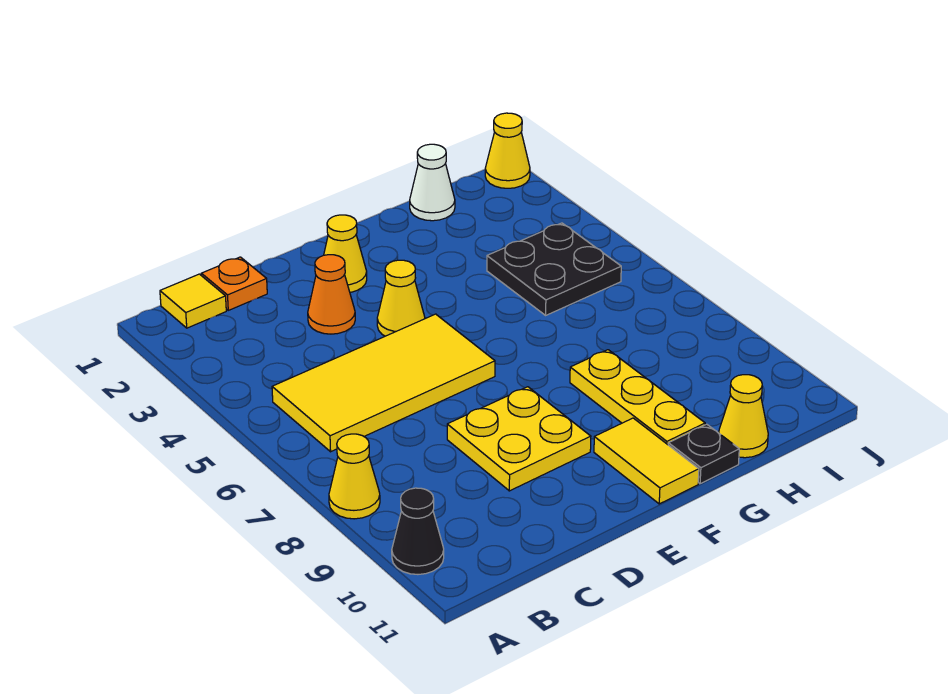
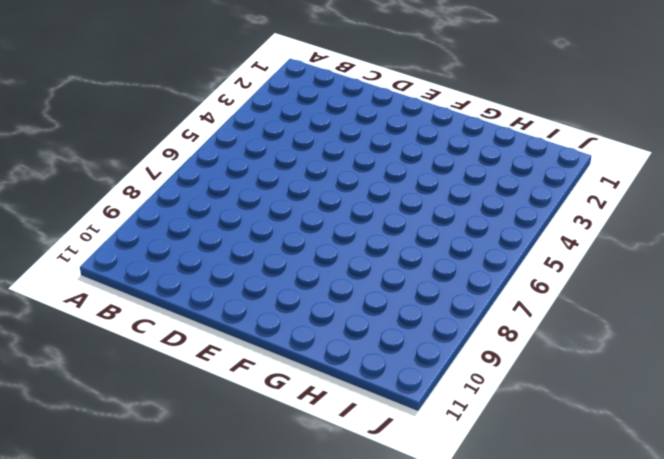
none -> yellow 1x1 cone [329,434,380,519]
none -> black 1x1 cone [392,488,444,574]
none -> yellow 1x1 tile [160,274,226,328]

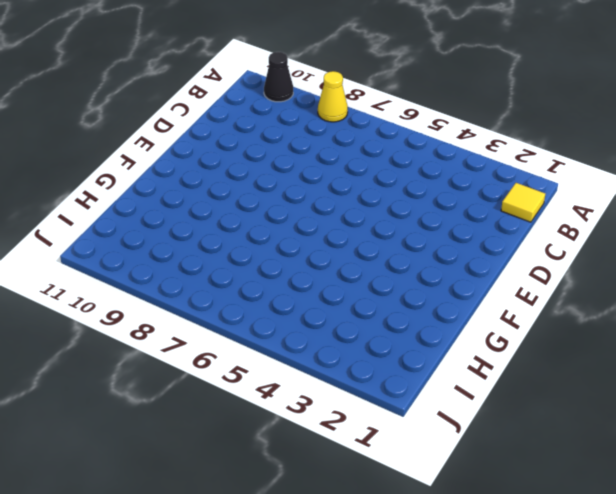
none -> yellow 2x4 tile [272,314,495,452]
none -> orange 1x1 plate [201,257,267,310]
none -> orange 1x1 cone [308,255,355,334]

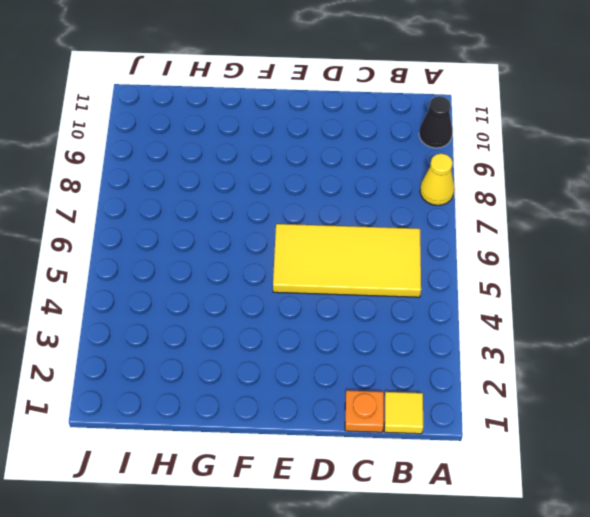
none -> orange 1x1 cone [308,255,355,334]
none -> yellow 2x2 plate [447,387,591,491]
none -> yellow 1x1 cone [324,215,367,293]

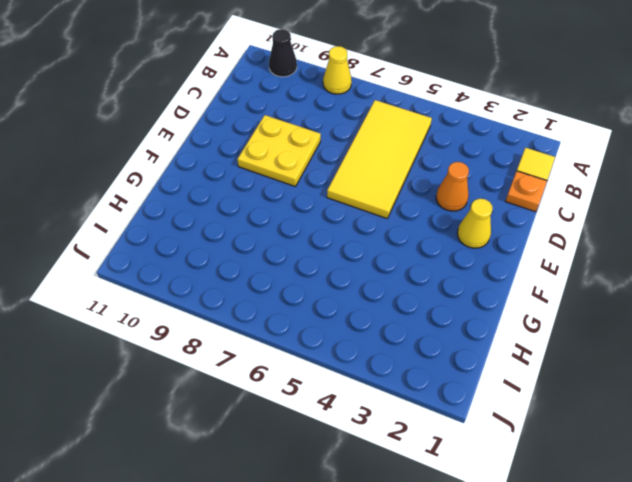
none -> yellow 1x1 cone [377,260,425,336]
none -> yellow 1x2 tile [594,418,699,504]
none -> yellow 1x3 plate [570,350,705,444]

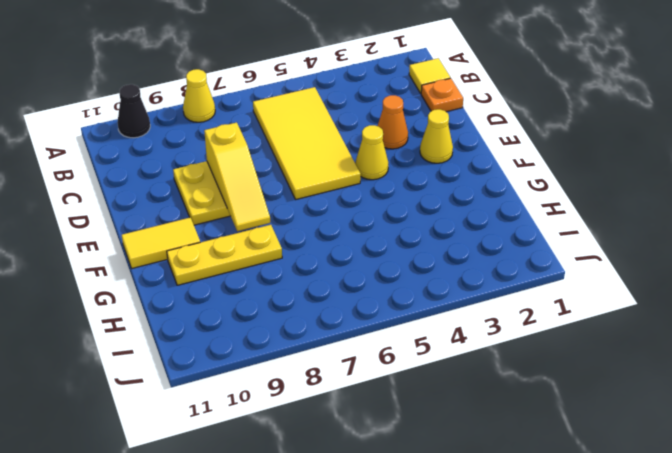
yellow 1x3 slope [204,122,270,231] -> none
none -> black 1x1 plate [668,424,739,484]
none -> white 1x1 cone [410,144,455,221]
none -> black 2x2 plate [487,223,621,315]

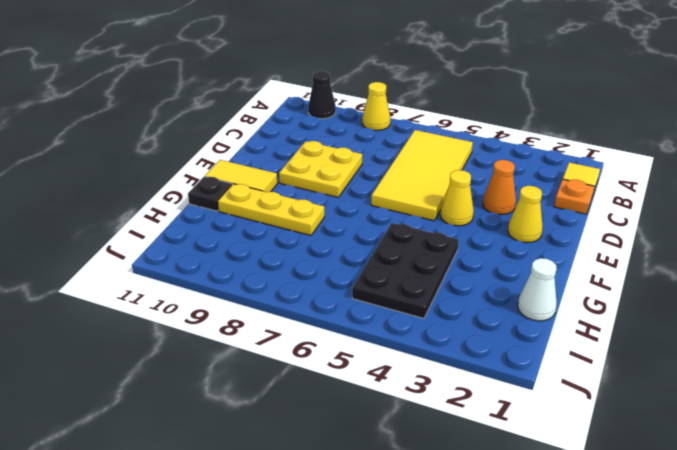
black 2x3 plate [352,223,459,319] -> black 2x2 plate [487,223,621,315]
none -> yellow 1x1 cone [719,375,768,458]
none -> yellow 1x1 cone [485,113,530,188]

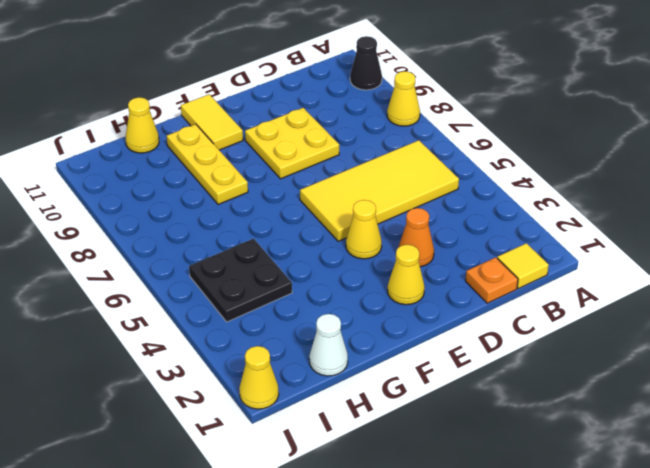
none -> black 1x1 plate [668,424,739,484]

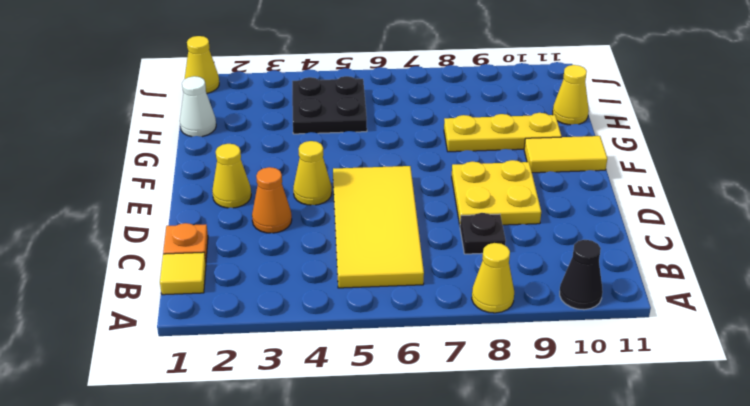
black 1x1 plate [460,213,506,254] -> black 1x1 plate moved to [668,424,739,484]

